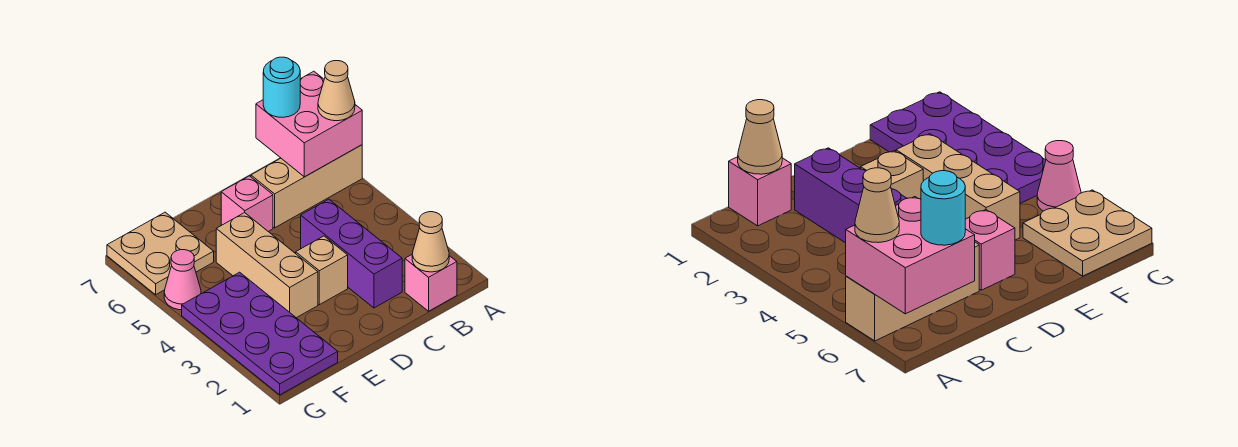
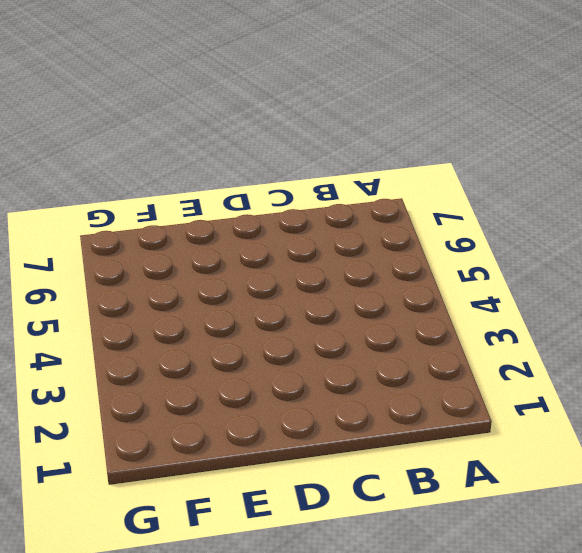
none -> tan 1x3 brick [251,145,362,228]
none -> pink 1x1 brick [405,255,457,311]
none -> purple 1x3 brick [301,199,402,308]

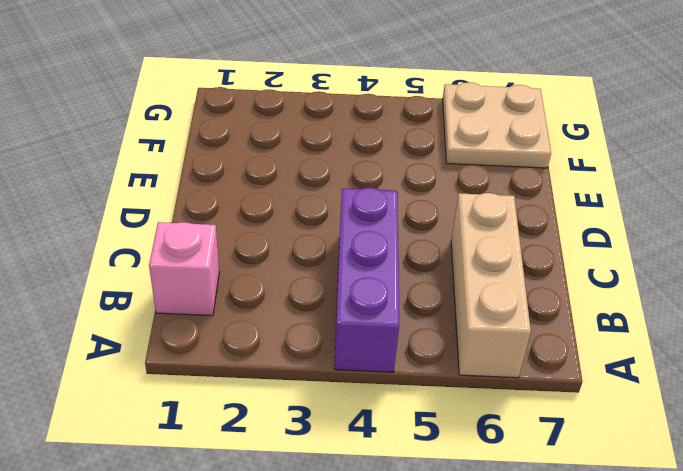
purple 1x3 brick [334,188,399,372] -> purple 1x3 brick turned to [301,199,402,308]
none -> tan 1x1 brick [296,236,348,305]
none -> pink 1x1 brick [221,176,273,232]
none -> tan 1x3 brick [216,213,318,318]

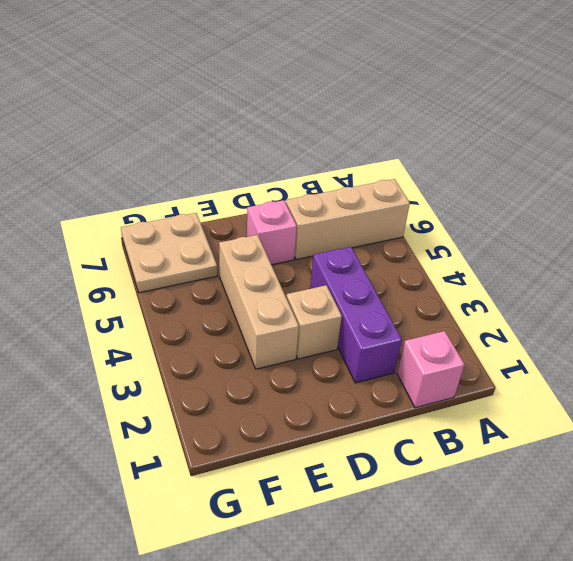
none -> purple 2x4 plate [182,272,338,395]
none -> pink 1x1 cone [164,250,201,310]
none -> pink 2x2 brick [256,71,362,177]

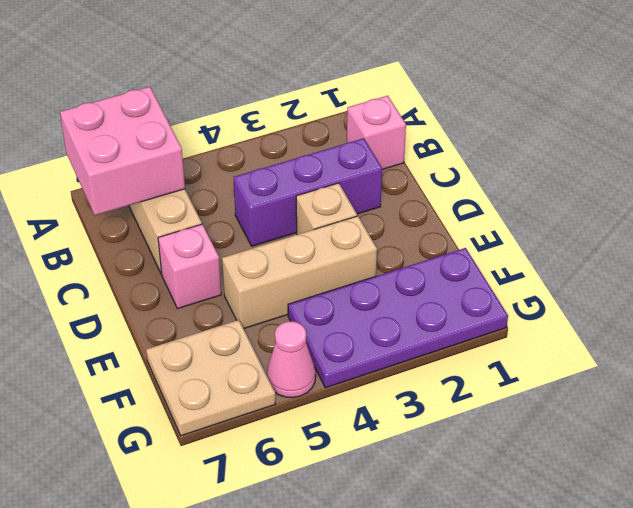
none -> tan 1x1 cone [412,212,449,272]
none -> tan 1x1 cone [318,61,355,121]
none -> cyan 1x1 round brick [263,57,300,117]

